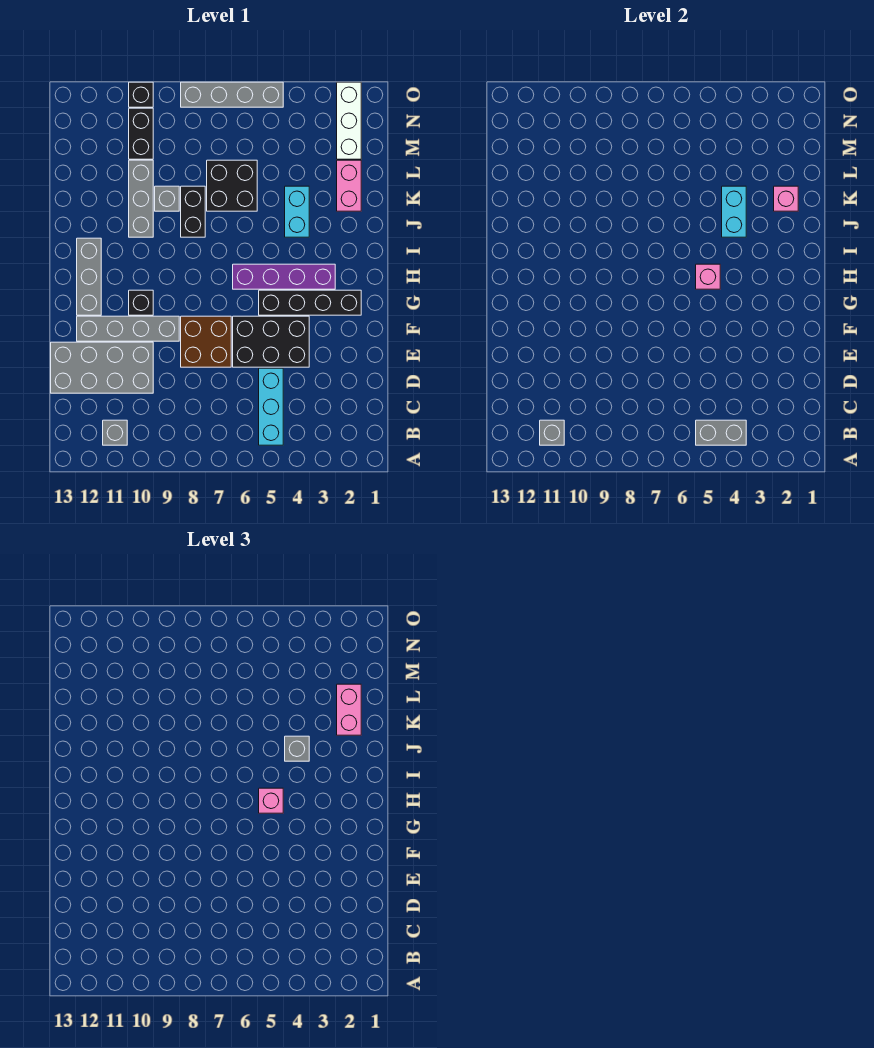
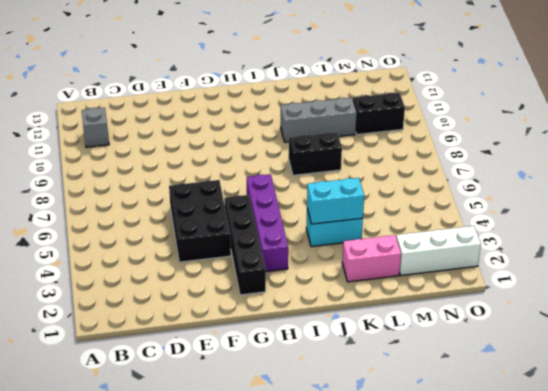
none -> cyan 1x3 brick [259,368,283,445]
none -> grey 2x4 brick [51,342,153,393]
none -> brown 2x2 brick [181,316,231,367]

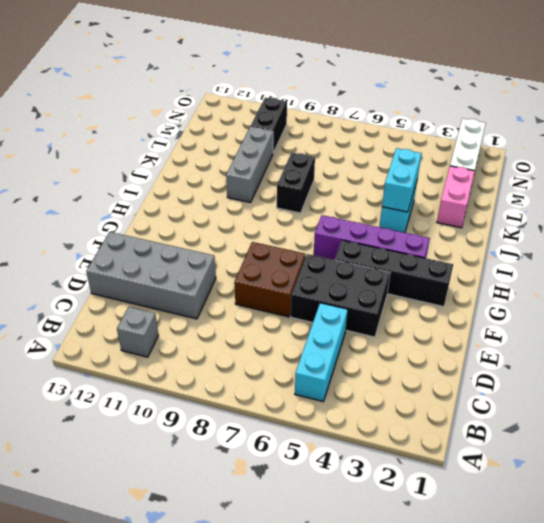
none -> grey 1x4 brick [77,316,179,341]
none -> black 1x1 brick [129,290,153,315]
none -> grey 1x3 brick [77,238,101,315]

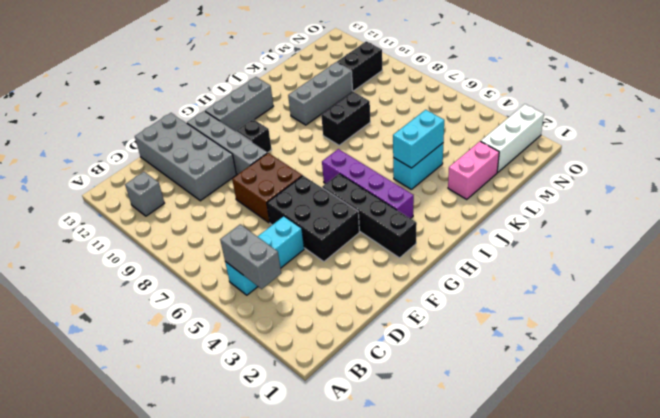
none -> black 2x2 brick [207,160,257,211]
none -> grey 1x1 brick [155,186,179,211]
none -> grey 1x4 brick [181,82,283,107]

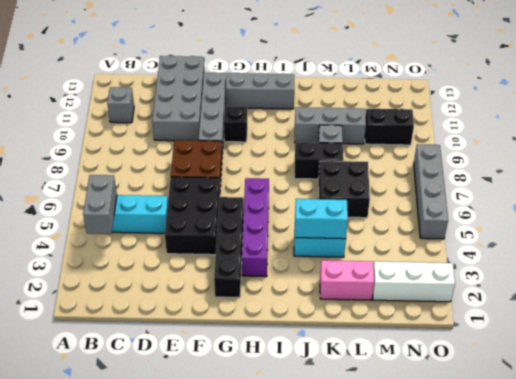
none -> black 1x1 brick [129,82,153,107]
none -> grey 1x1 brick [540,420,564,445]
none -> pink 1x1 brick [696,264,720,289]

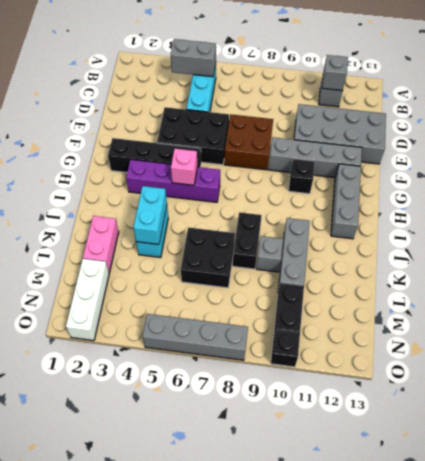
none -> pink 1x1 brick [774,186,798,211]
none -> pink 1x1 brick [259,788,283,813]
none -> grey 1x1 brick [285,736,309,761]

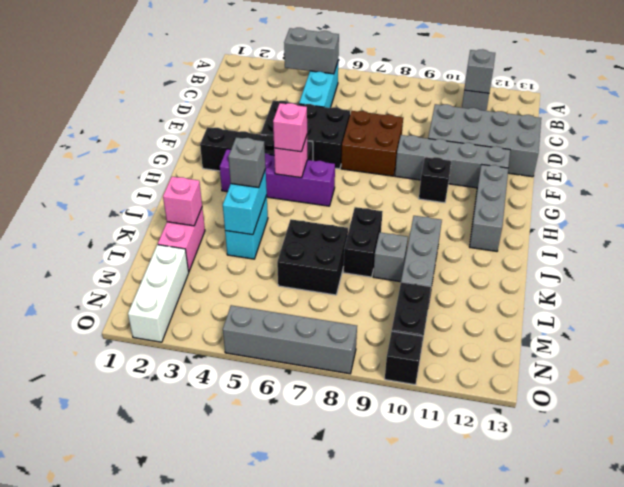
none -> pink 1x2 brick [337,684,361,735]

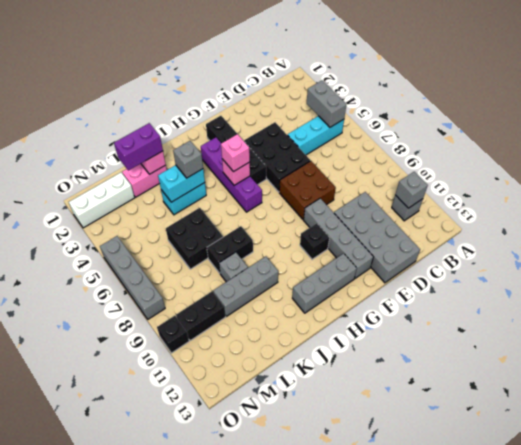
purple 1x2 brick [114,123,163,171] -> pink 1x2 brick [337,684,361,735]

